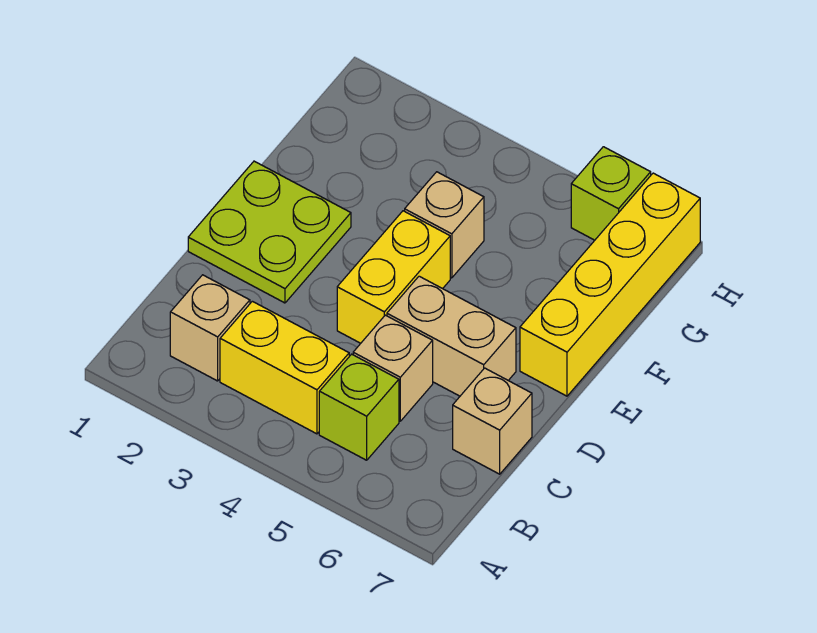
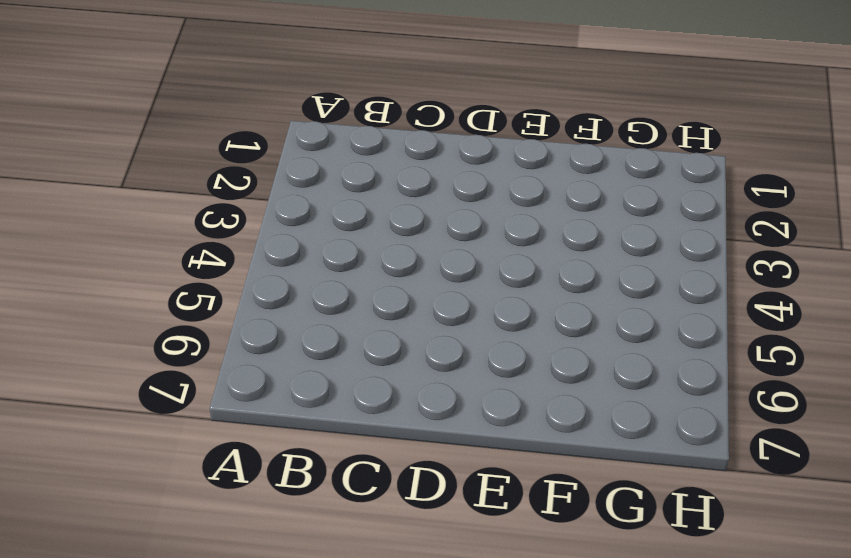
none -> tan 1x1 brick [170,275,250,381]
none -> yellow 1x2 brick [220,301,349,434]

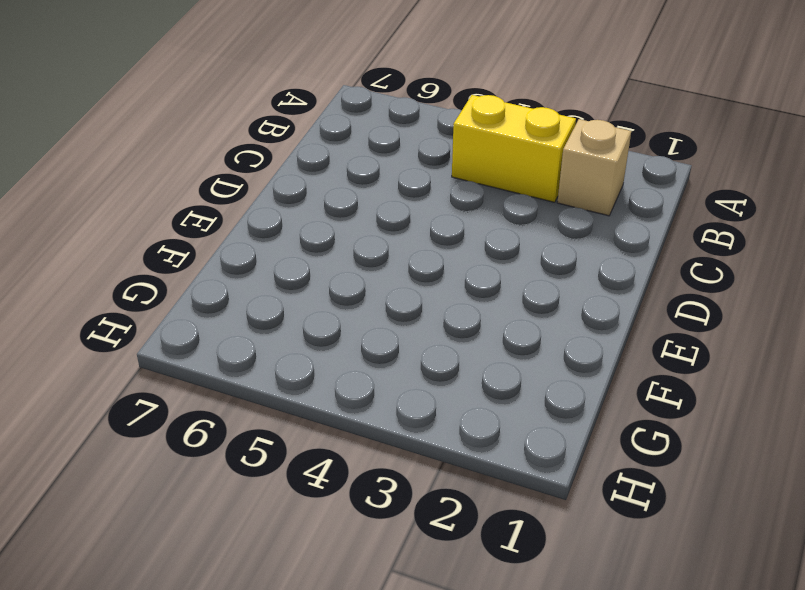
none -> lime 1x1 brick [319,354,399,460]
none -> tan 1x1 brick [353,315,433,421]

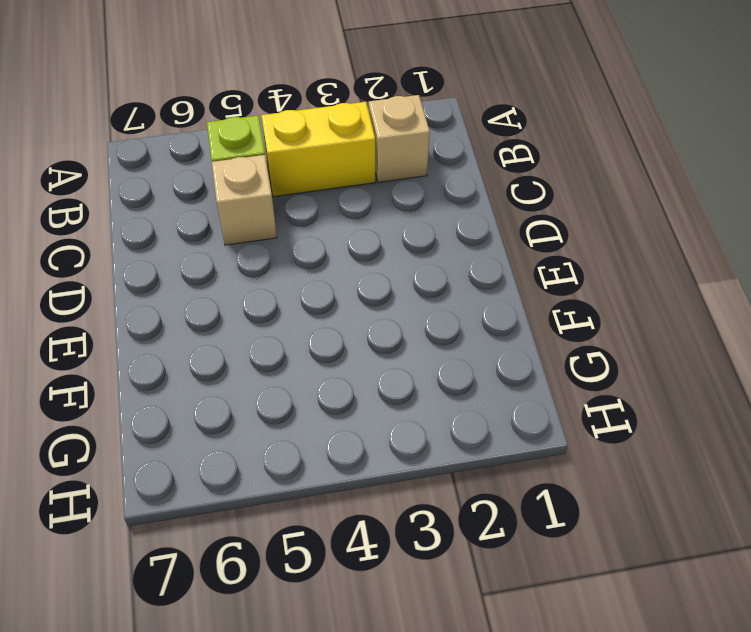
none -> tan 1x1 brick [453,368,532,474]
none -> lime 2x2 plate [188,161,351,303]

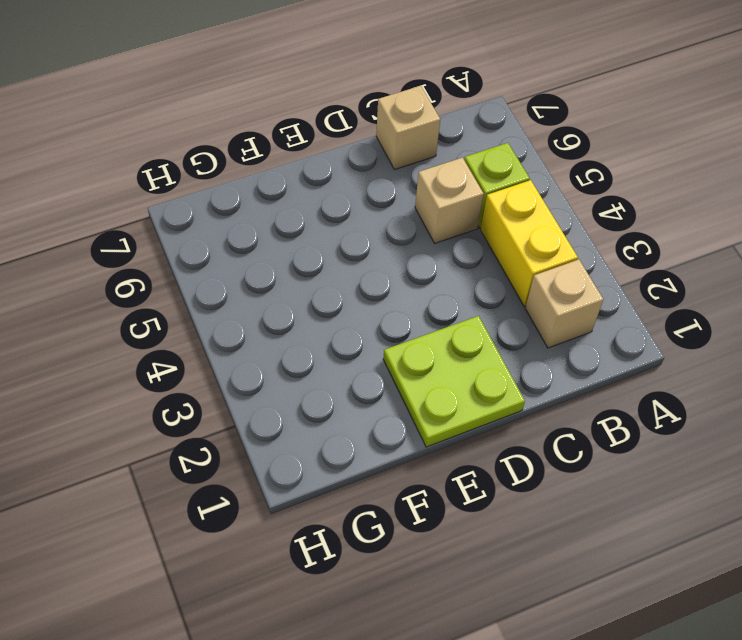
none -> yellow 1x2 brick [337,211,450,343]
none -> tan 1x2 brick [387,276,516,396]

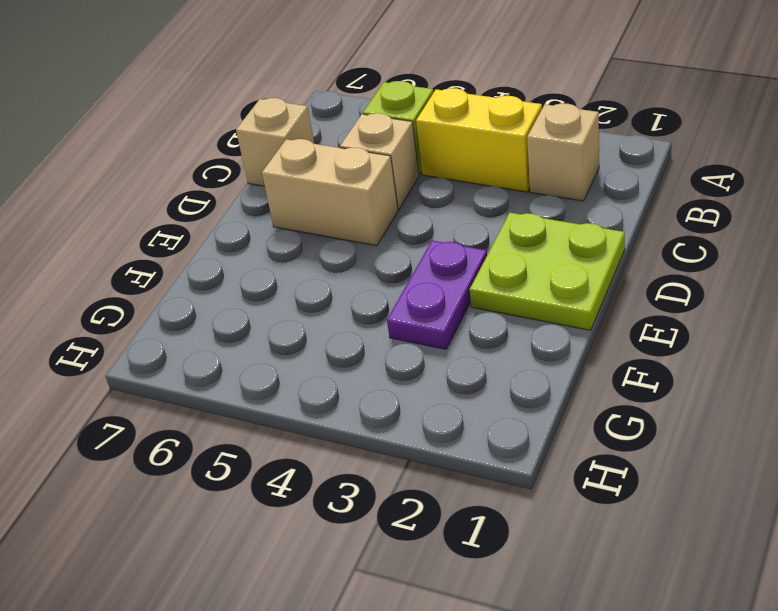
purple 1x2 plate [387,241,487,349] -> none
none -> yellow 1x2 brick [337,211,450,343]
none -> yellow 1x4 brick [520,173,700,396]

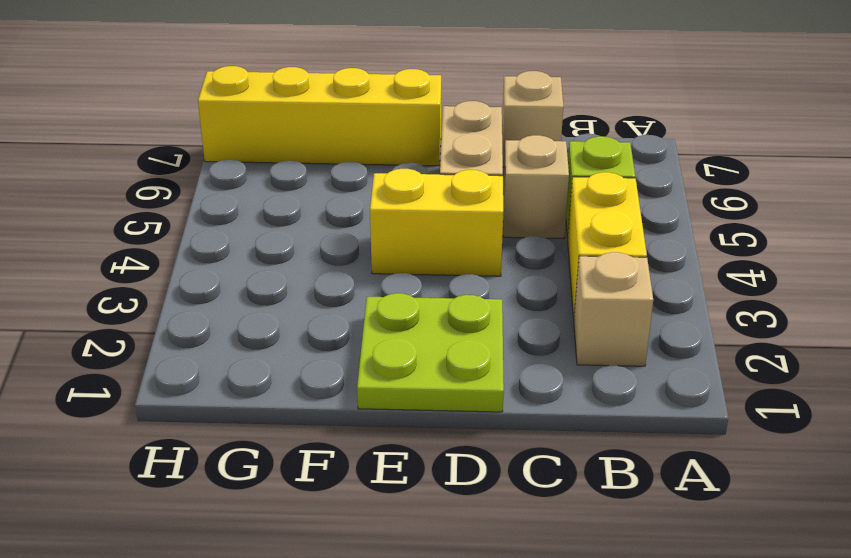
none -> tan 1x1 brick [405,172,484,278]
none -> lime 1x1 brick [571,147,651,240]

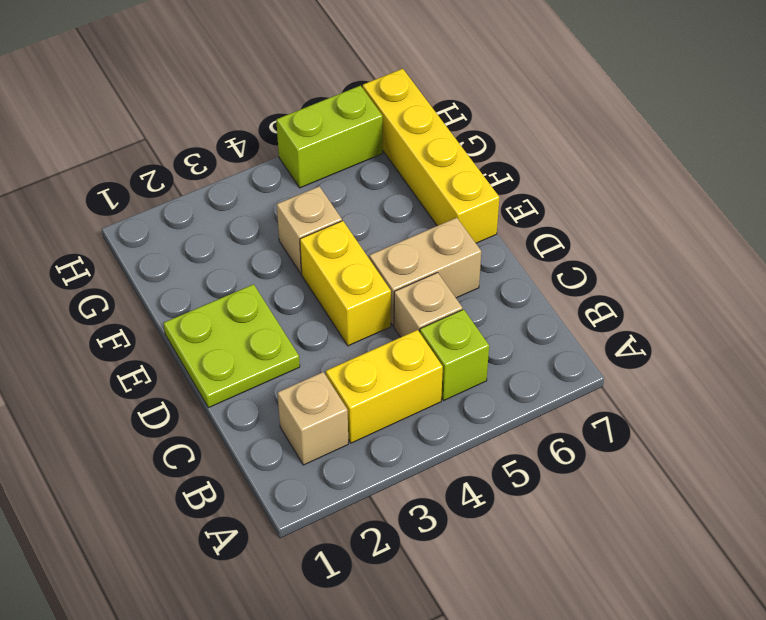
lime 1x2 brick [276,86,383,188] -> lime 1x1 brick [571,147,651,240]
none -> tan 1x1 brick [453,368,532,474]

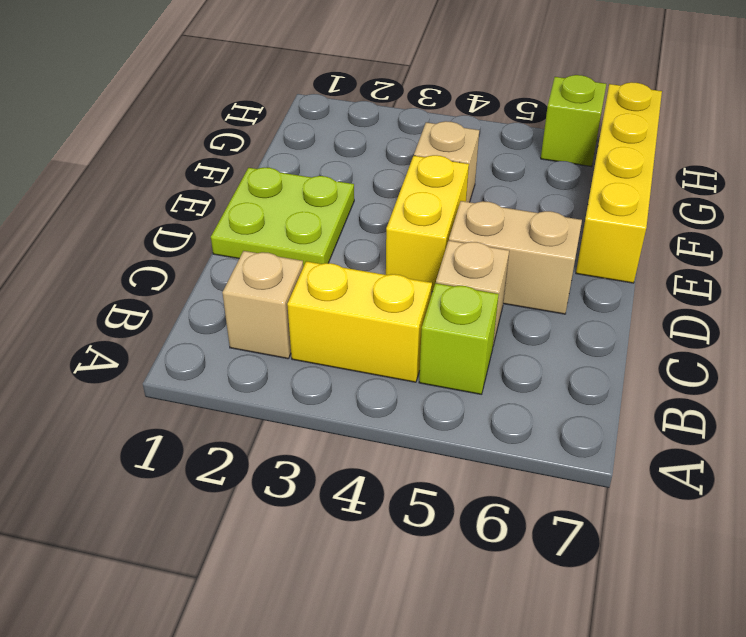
none -> tan 1x1 brick [453,368,532,474]

